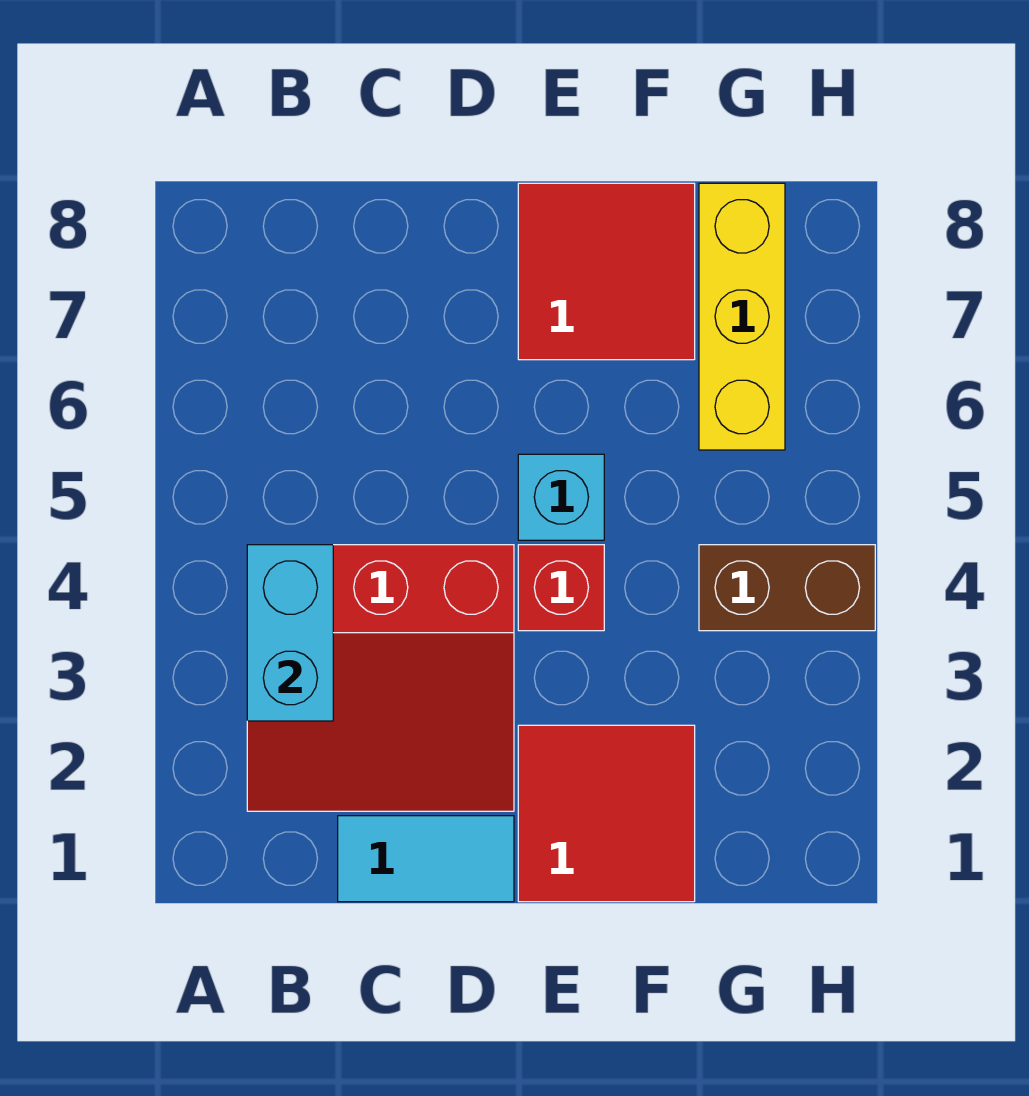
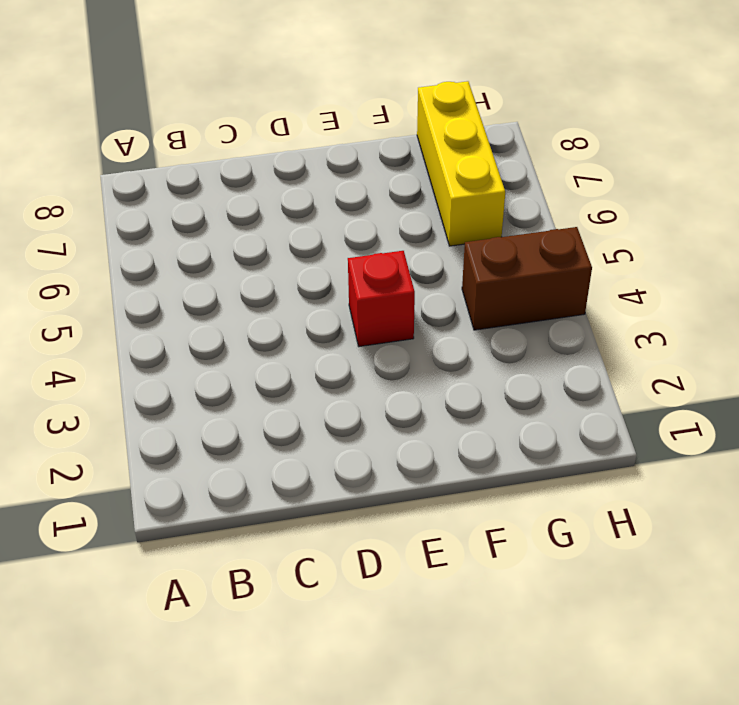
none -> red 3x3 slope [247,545,514,811]
none -> cyan 1x2 tile [338,816,514,902]

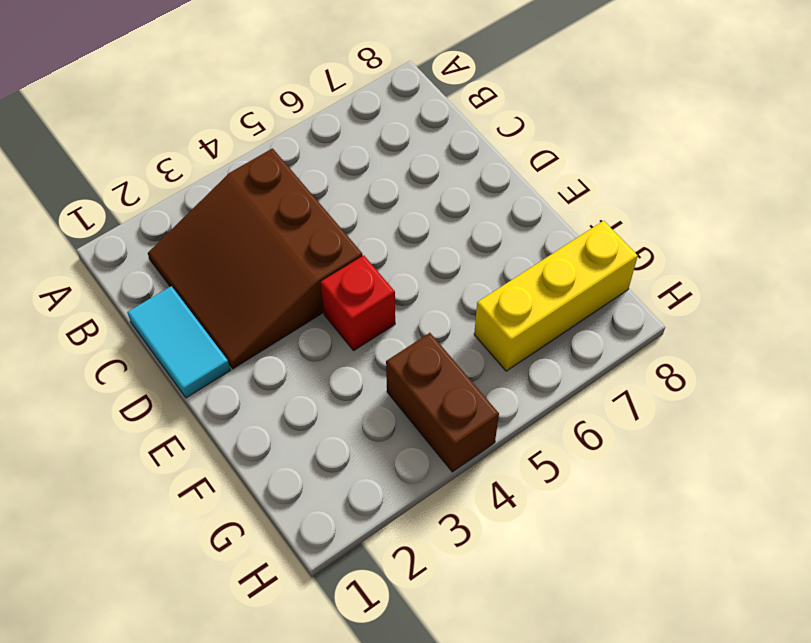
brown 3x3 slope [148,148,363,369] -> red 3x3 slope [247,545,514,811]
none -> red 2x2 tile [518,725,695,902]
none -> cyan 1x1 brick [518,454,604,540]

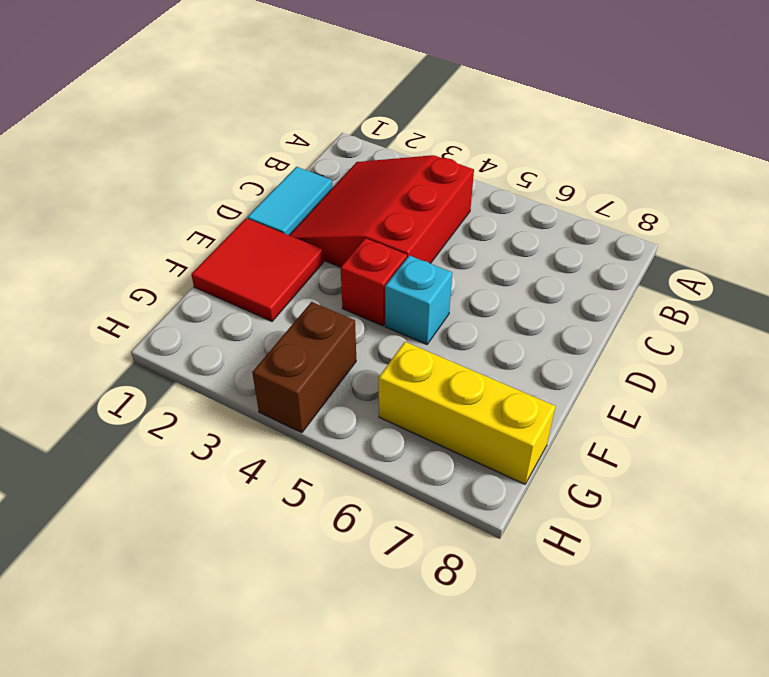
none -> red 2x2 tile [518,183,695,360]
none -> cyan 1x2 brick [247,545,333,721]

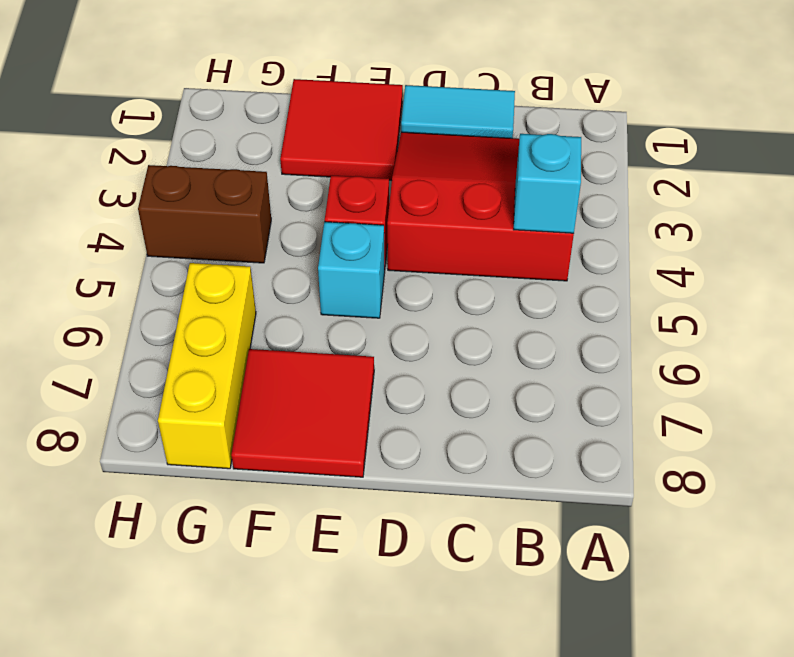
cyan 1x1 brick [514,134,581,234] -> cyan 1x2 brick [247,545,333,721]

